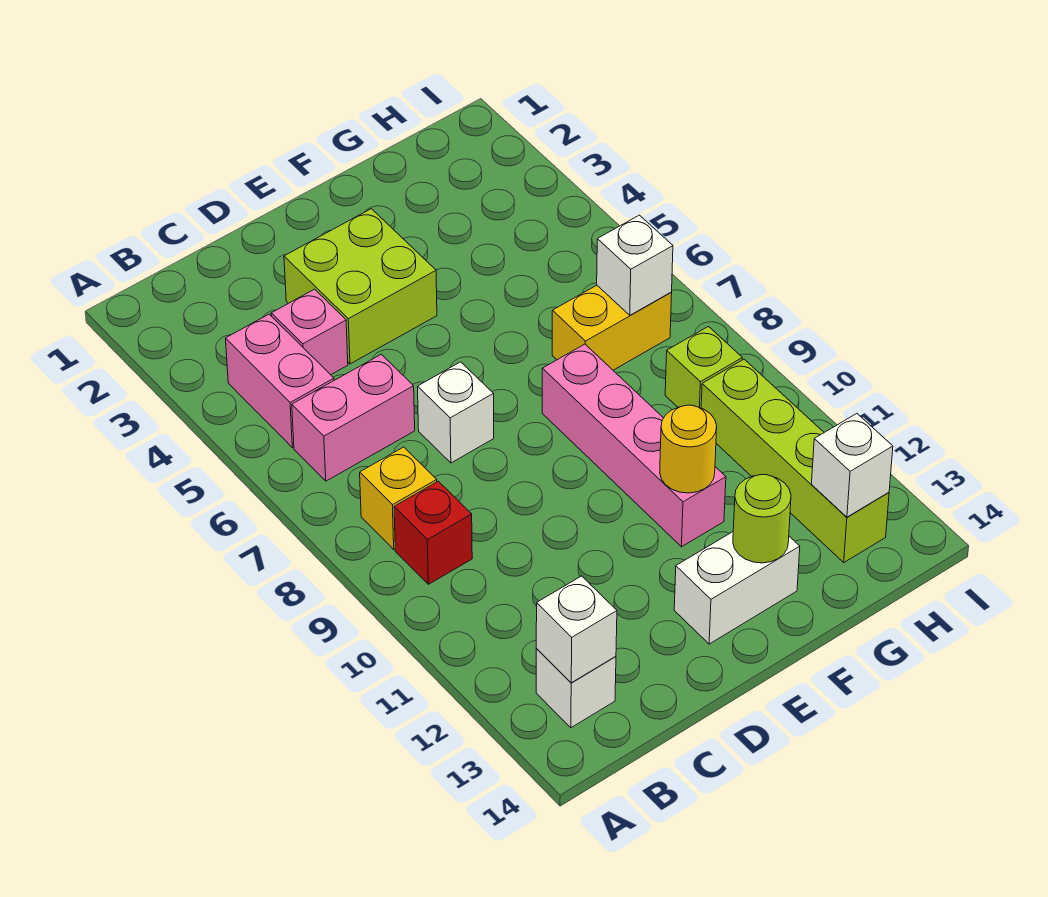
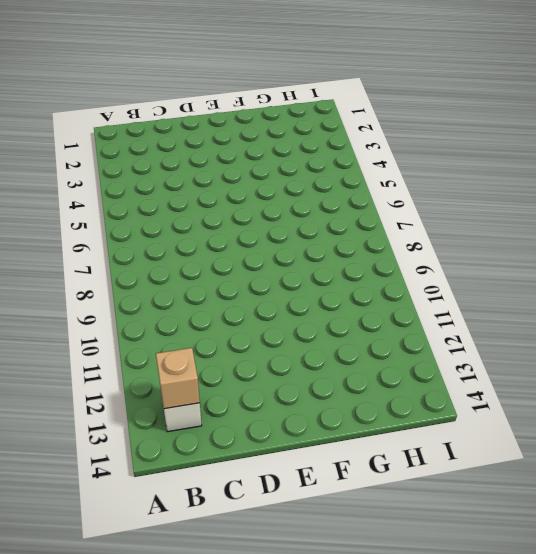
tan 1x1 brick [156,348,200,409] -> white 1x1 brick [536,576,617,683]
none -> pink 1x2 brick [226,314,334,448]
none -> pink 1x2 brick [292,354,415,481]
none -> yellow 1x1 brick [360,447,437,549]

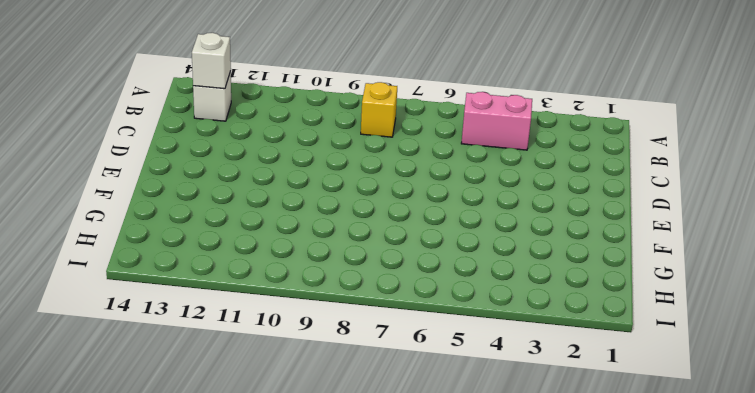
none -> pink 1x2 brick [292,354,415,481]
none -> red 1x1 brick [394,481,472,584]
none -> pink 1x1 brick [271,289,348,375]

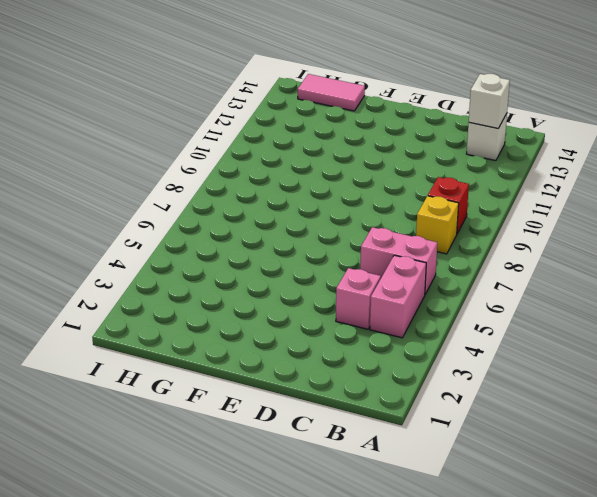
pink 1x2 tile [298,74,365,111] -> none
none -> lime 2x2 brick [284,209,437,364]
none -> white 1x1 brick [418,362,494,463]
none -> white 1x2 brick [674,532,800,644]

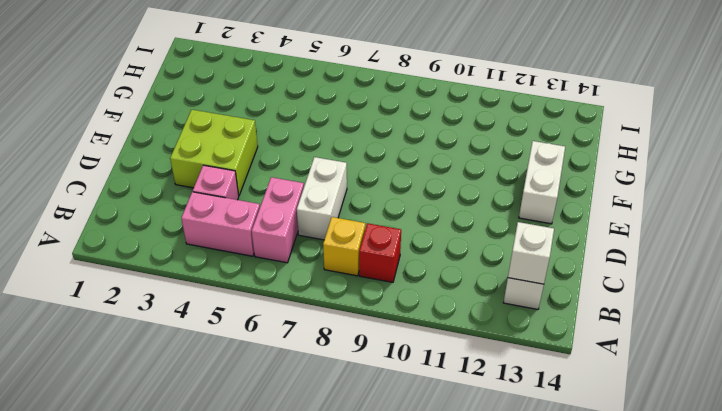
white 1x2 brick [297,157,347,240] -> white 1x1 brick [418,362,494,463]
none -> pink 1x4 brick [542,344,726,547]
none -> yellow 1x2 brick [552,285,672,370]
none -> lime 1x1 brick [665,327,742,408]

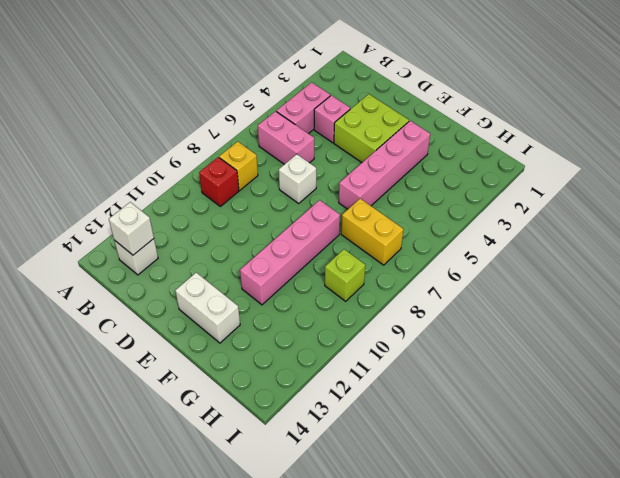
pink 1x4 brick [339,121,430,209] -> none
none -> lime 1x4 brick [701,359,889,562]
none -> yellow 1x1 round brick [660,405,717,493]
none -> lime 1x1 round brick [733,475,791,563]

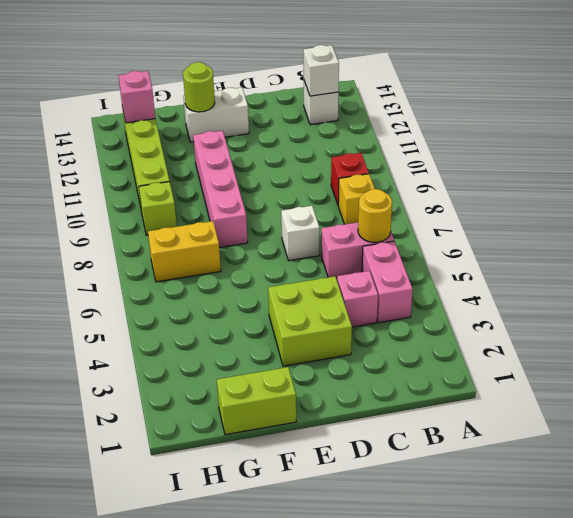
yellow 1x1 round brick [358,189,392,243] -> yellow 1x1 round brick moved to [660,405,717,493]
lime 1x2 brick [217,367,296,435] -> none
pink 1x1 brick [118,71,155,123] -> white 1x1 brick [812,414,893,517]
none -> white 1x1 brick [597,215,673,315]

